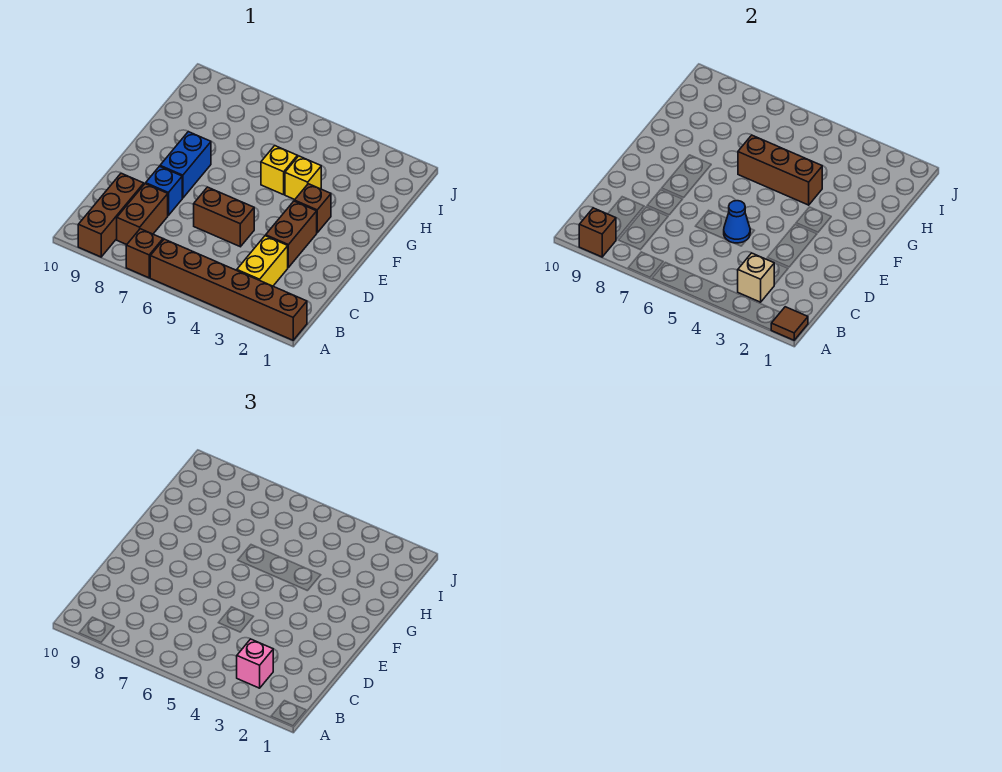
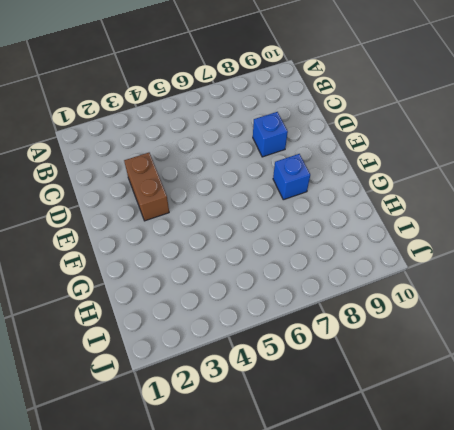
blue 1x1 brick [273,154,310,200] -> blue 1x2 brick [160,132,211,198]
none -> brown 1x6 brick [150,239,307,340]
none -> brown 1x1 brick [126,229,163,278]
none -> brown 1x3 brick [78,173,144,257]

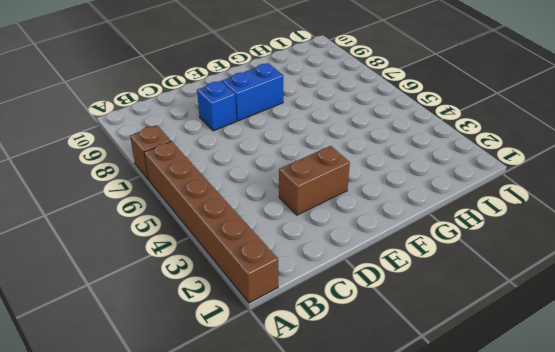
none -> brown 1x3 brick [78,173,144,257]
none -> yellow 1x2 brick [237,236,288,286]
none -> brown 1x2 brick [117,184,168,245]

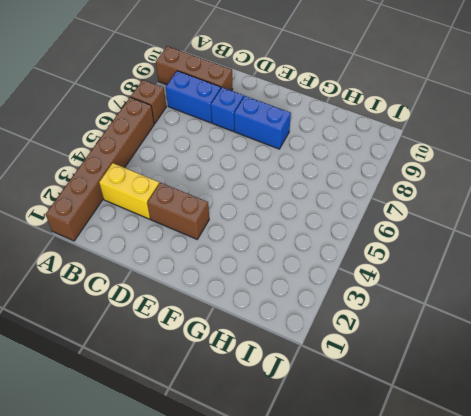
blue 1x2 brick [166,71,221,123] -> brown 1x2 brick [117,184,168,245]
none -> brown 1x2 brick [194,187,254,247]
none -> brown 1x1 brick [294,184,331,233]
none -> yellow 1x1 brick [285,156,321,200]

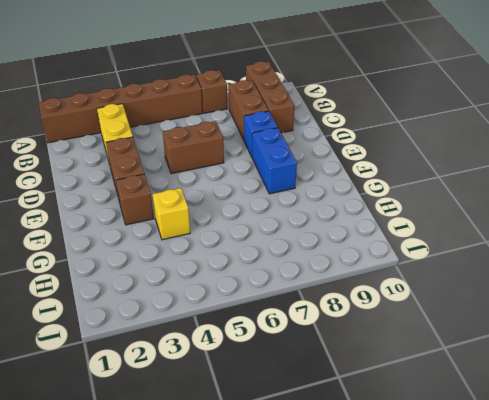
none -> yellow 1x1 brick [261,146,297,195]
none -> brown 1x1 tile [771,307,808,340]
none -> brown 1x1 brick [579,208,616,257]

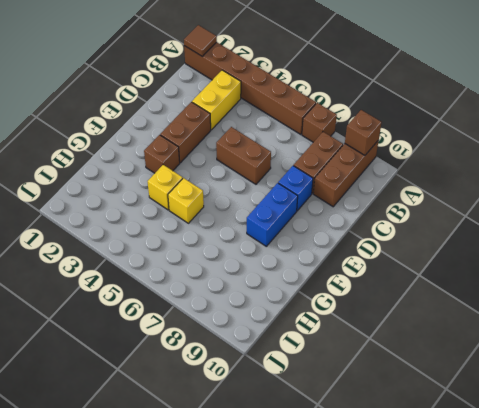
none -> tan 1x1 brick [738,253,774,302]
none -> blue 1x1 cone [724,201,750,243]
none -> brown 1x3 brick [738,135,822,205]

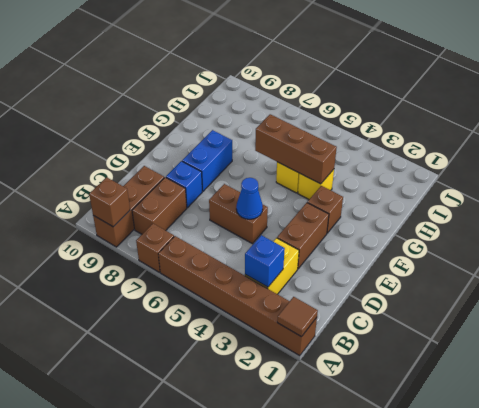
blue 1x1 brick [245,235,285,287] -> tan 1x1 brick [738,253,774,302]
none -> pink 1x1 brick [237,639,273,688]

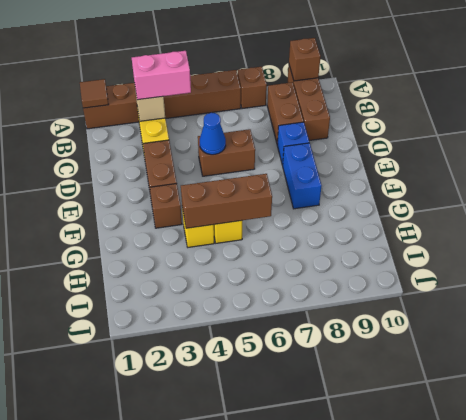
pink 1x2 brick [132,51,191,100] -> pink 1x1 brick [237,639,273,688]

